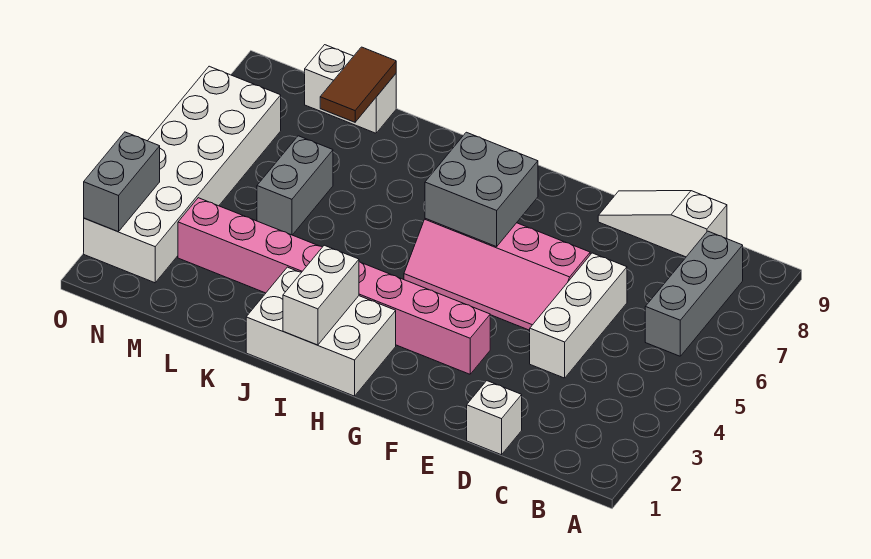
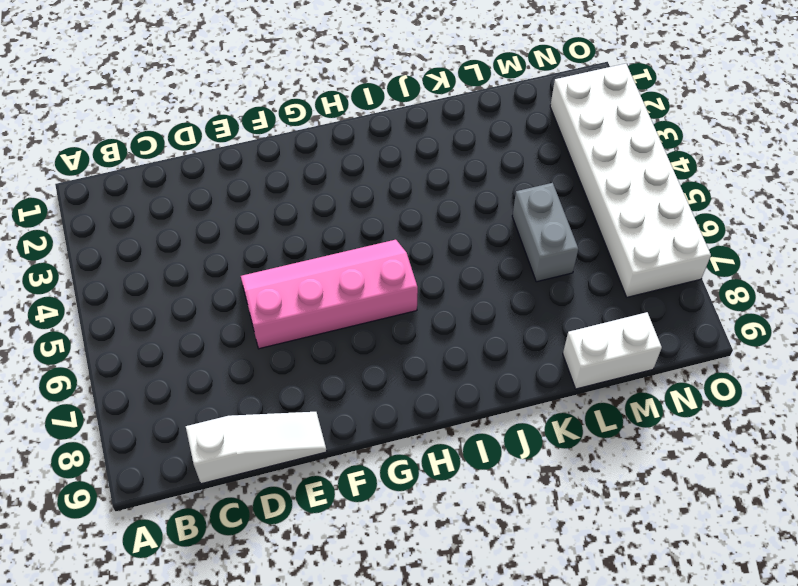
none -> grey 1x3 brick [645,231,743,356]
none -> white 1x1 brick [467,381,522,455]
none -> white 1x3 brick [530,253,627,378]

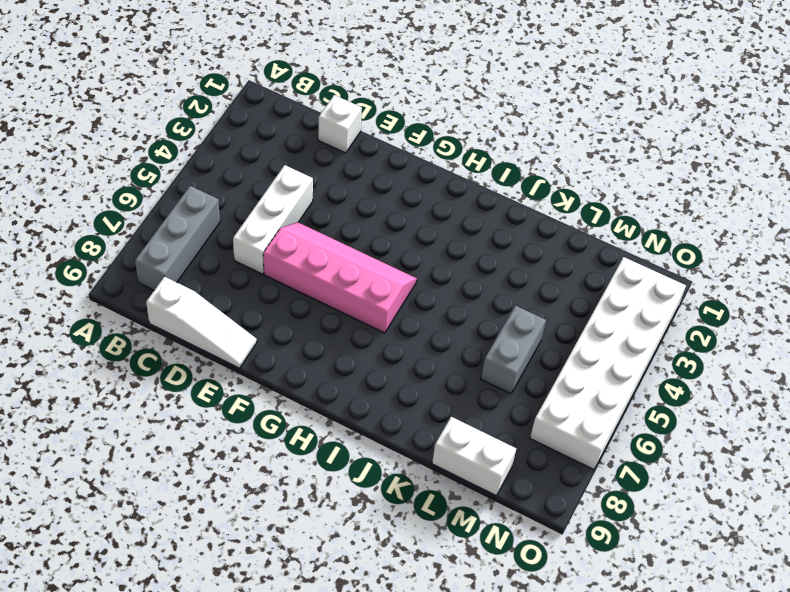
none -> pink 1x8 brick [178,198,490,374]
none -> white 2x3 brick [246,267,396,396]
none -> grey 2x2 brick [425,132,538,247]

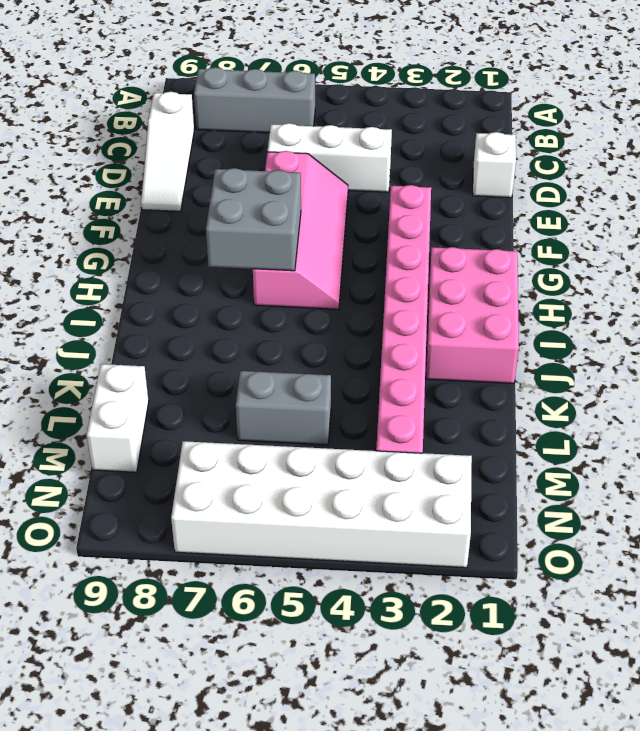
pink 2x3 brick [426,247,519,384] -> white 2x3 brick [246,267,396,396]
none -> white 1x2 brick [283,245,359,345]
none -> brown 1x2 tile [320,47,396,122]
none -> grey 1x2 brick [84,132,160,232]

